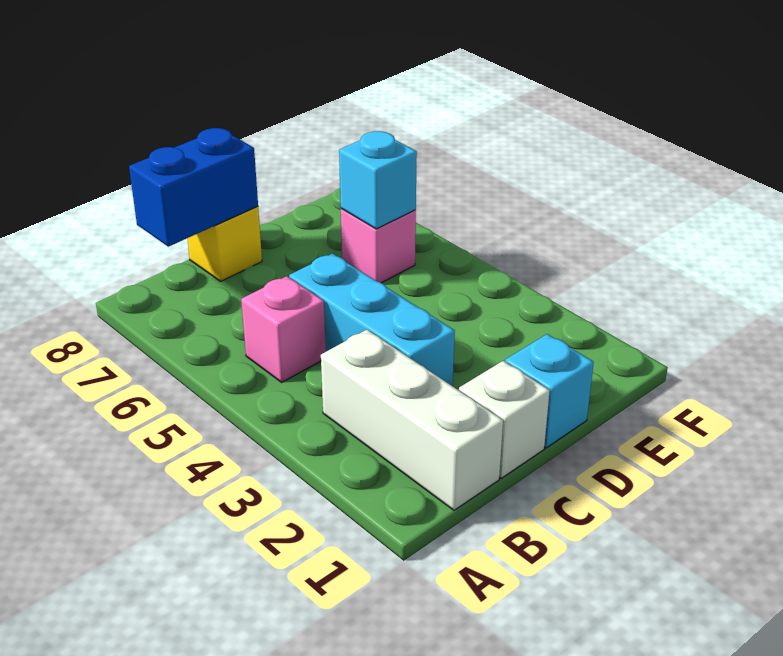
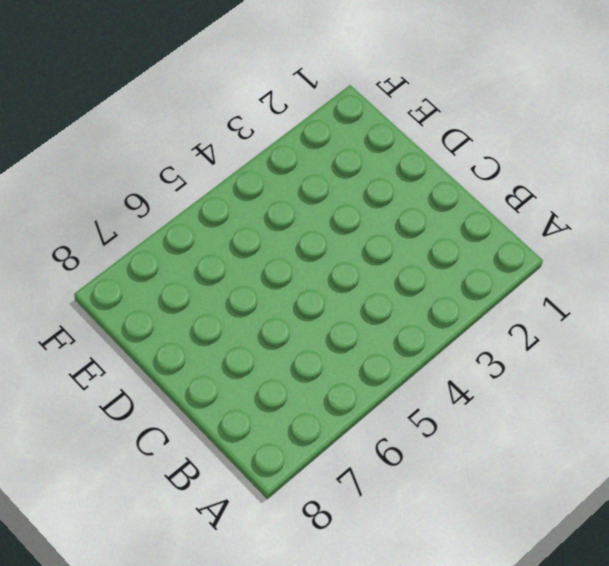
none -> white 1x3 brick [321,330,503,510]
none -> pink 1x1 brick [241,276,326,382]

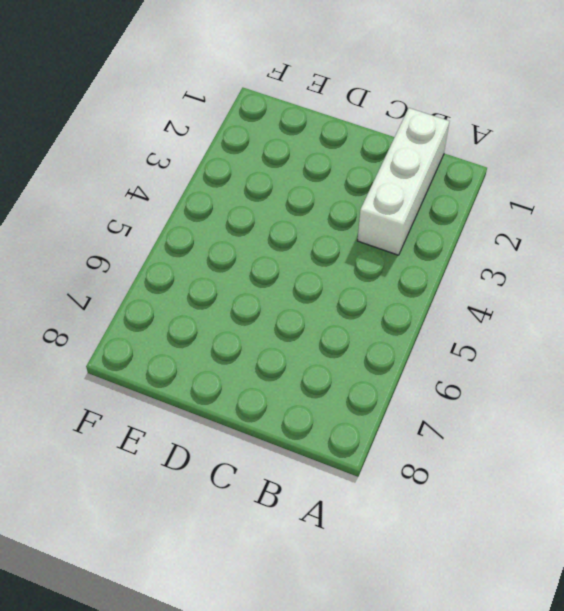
none -> pink 1x1 brick [241,276,326,382]
none -> white 1x1 brick [459,361,550,478]

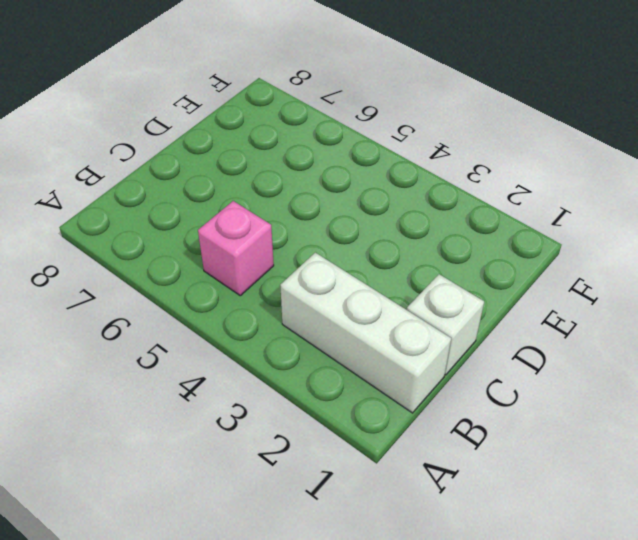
none -> cyan 1x3 brick [289,254,455,386]
none -> yellow 1x1 brick [187,206,262,281]

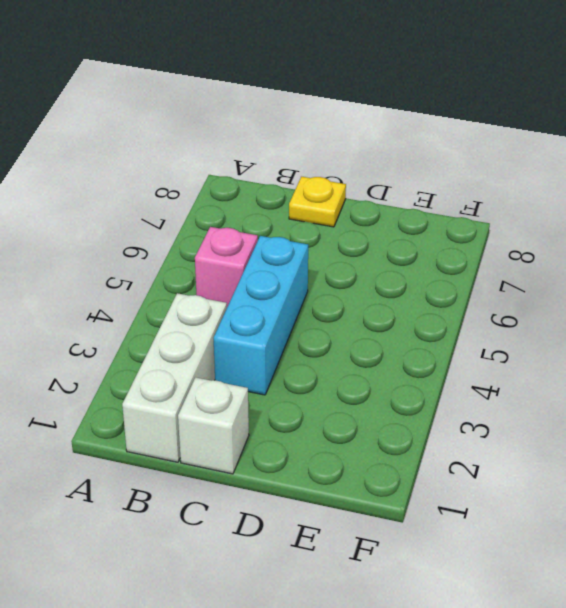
yellow 1x1 plate [289,177,346,227] -> yellow 1x1 brick [187,206,262,281]
none -> cyan 1x1 brick [505,334,594,448]
none -> pink 1x1 brick [341,208,416,283]

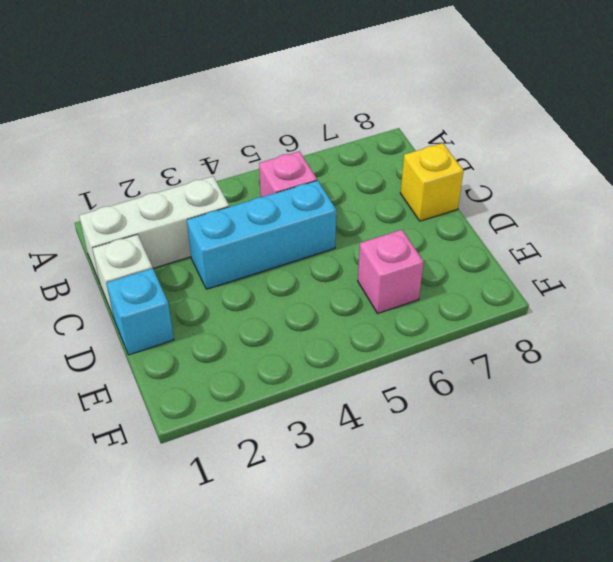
none -> blue 1x2 brick [129,128,258,247]
none -> cyan 1x1 brick [339,131,417,229]

